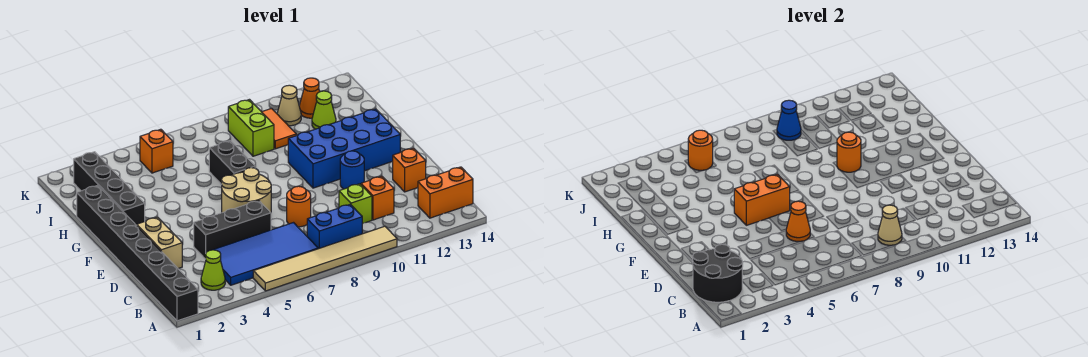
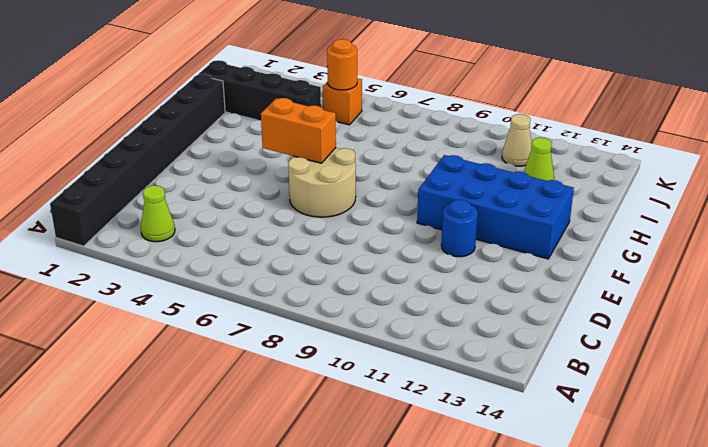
black 1x4 brick [198,60,321,120] -> black 1x4 brick turned to [74,152,145,226]
none -> tan 1x6 tile [253,226,397,291]
none -> blue 2x4 tile [213,223,318,285]
none -> blue 1x2 brick [307,204,362,249]
none -> orange 1x2 brick [418,167,473,218]

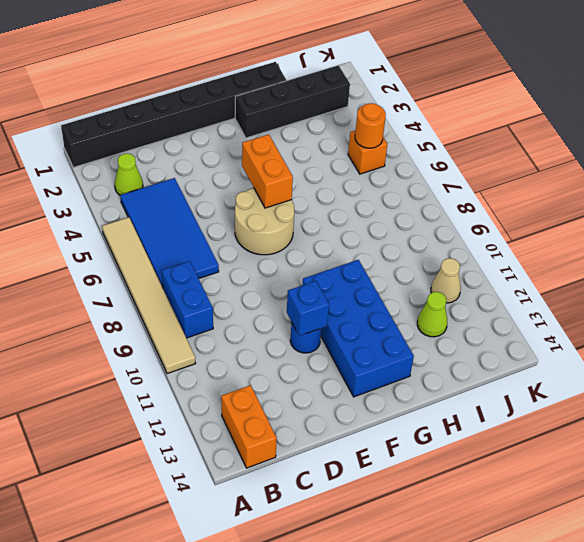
blue 1x1 brick [287,281,329,336] -> none
none -> lime 1x1 brick [339,184,372,224]
none -> orange 1x1 brick [361,176,394,220]
none -> tan 1x2 brick [137,217,182,268]
none -> black 1x3 brick [194,201,271,259]

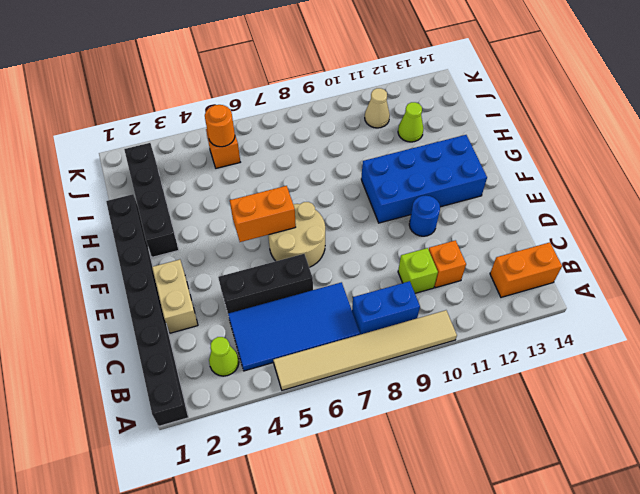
none -> orange 1x1 round brick [287,186,311,227]
none -> orange 1x1 brick [393,148,426,192]
none -> black 1x2 brick [209,141,255,184]
none -> lime 1x2 brick [228,100,274,156]

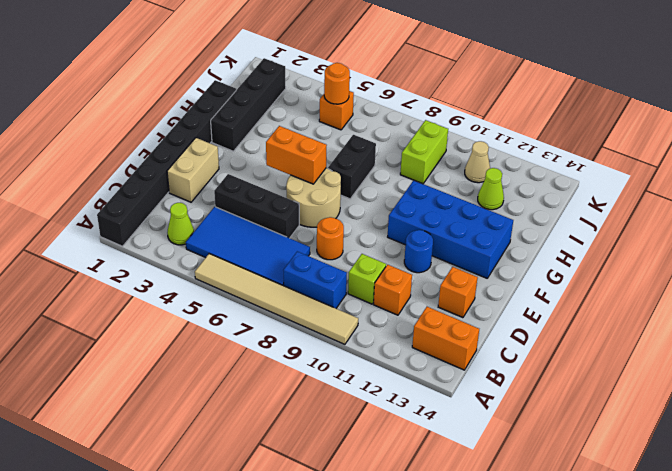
none -> orange 1x2 tile [262,108,296,149]
none -> orange 1x1 cone [299,78,320,118]
none -> black 2x2 round brick [693,244,743,302]
none -> tan 1x1 cone [878,205,902,246]

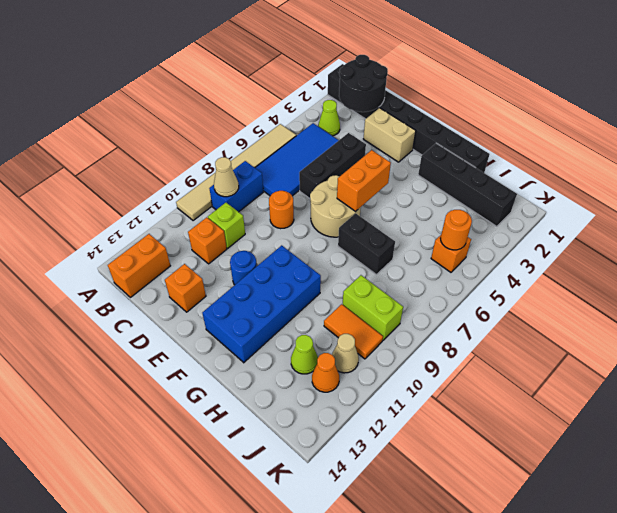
none -> orange 1x1 cone [786,201,810,242]
none -> orange 1x1 round brick [837,132,861,172]
none -> blue 1x1 cone [777,100,801,140]

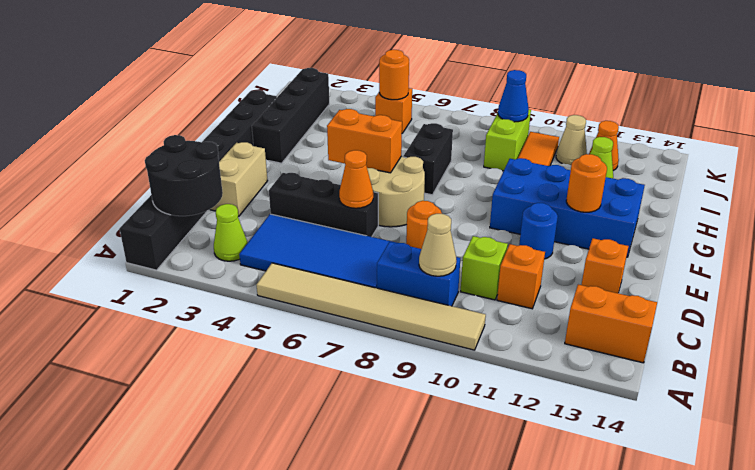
orange 1x1 round brick [566,154,607,212] -> orange 1x1 round brick moved to [837,132,861,172]

